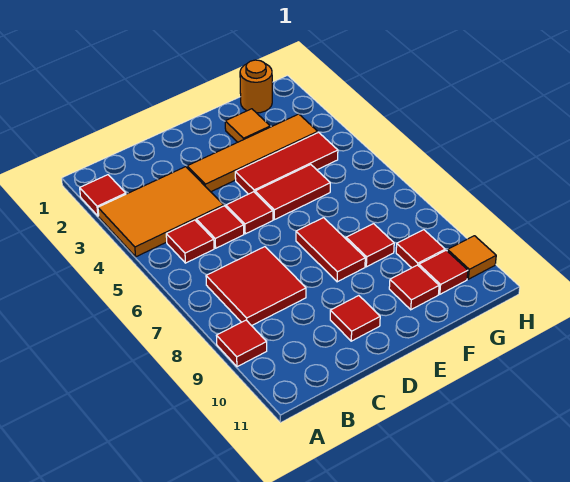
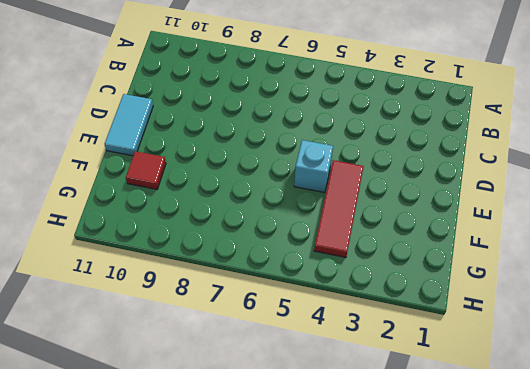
cyan 1x2 tile [105,94,153,156] -> none
cyan 1x1 brick [294,140,333,193] -> red 1x2 tile [255,165,330,220]
none -> red 1x1 tile [80,175,126,216]
none -> orange 2x3 tile [98,167,224,257]
none -> red 1x1 tile [216,320,267,367]

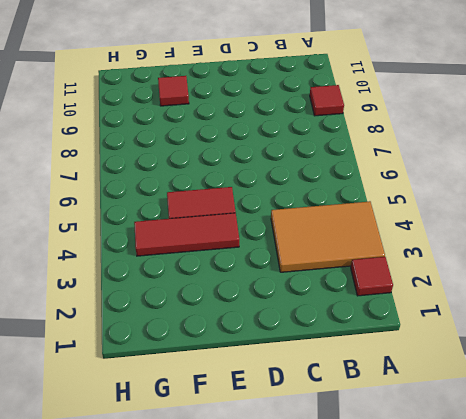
none -> red 1x1 tile [166,220,214,263]
none -> red 2x2 tile [206,247,306,326]
none -> red 1x1 tile [196,206,244,248]

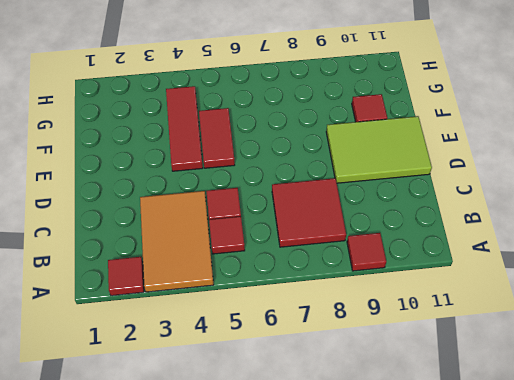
lime 2x3 tile [326,116,432,183] -> red 1x1 tile [330,296,380,341]
none -> orange 1x4 tile [187,114,318,192]
none -> red 1x1 tile [226,192,273,234]
none -> red 1x2 tile [296,218,365,282]

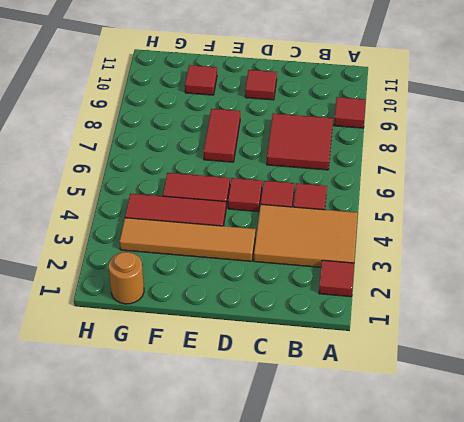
none -> orange 1x1 tile [225,109,270,142]
none -> red 1x1 tile [346,224,394,267]
none -> red 1x1 tile [396,230,445,268]

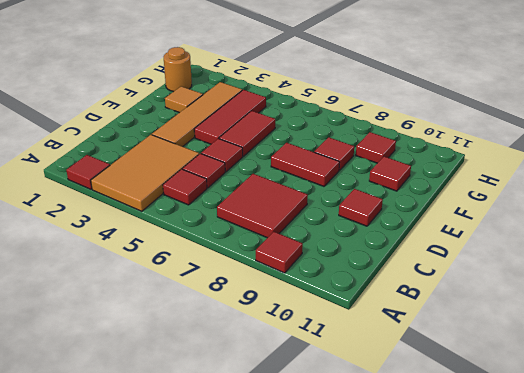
none -> red 1x1 tile [419,250,468,294]
none -> orange 1x1 tile [448,236,496,279]

